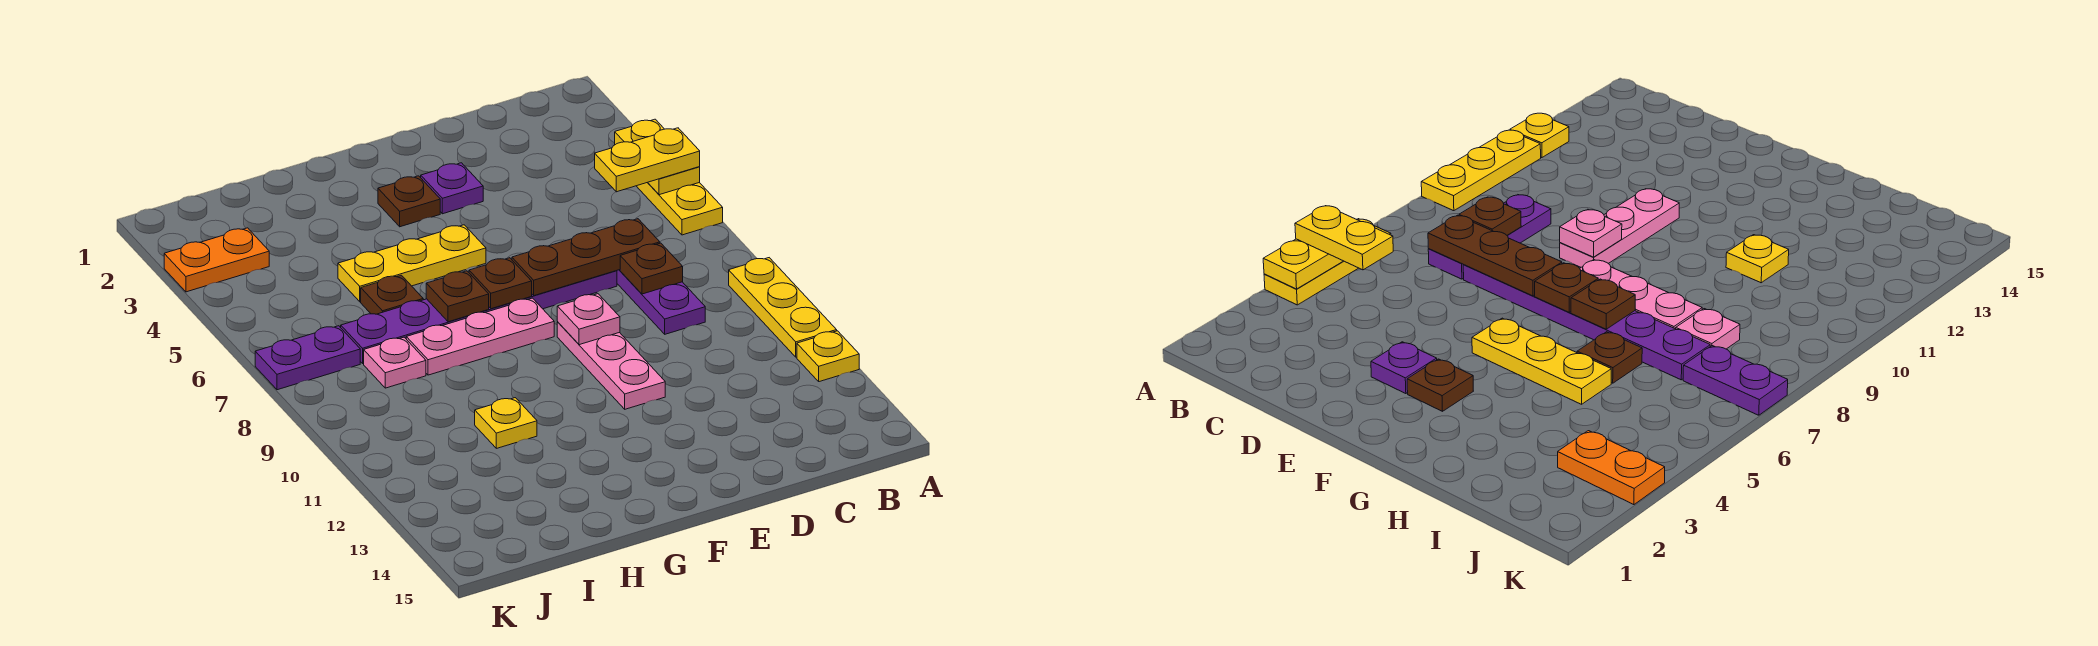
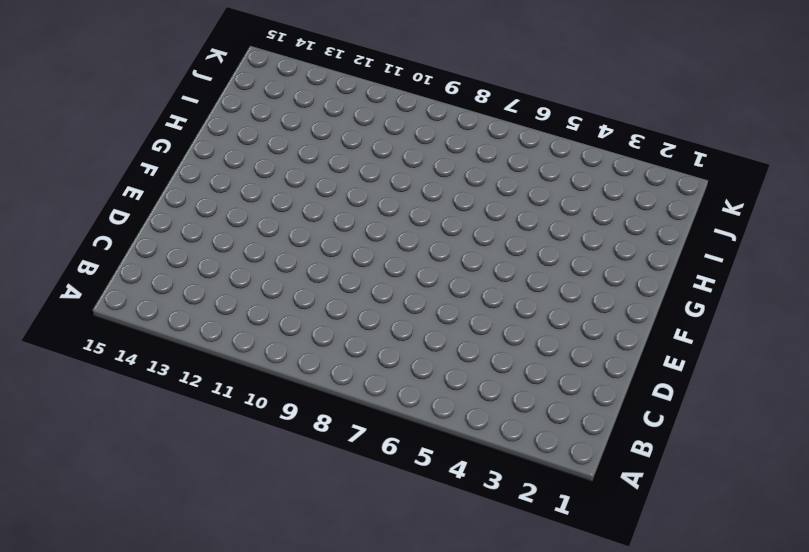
none -> yellow 1x3 plate [637,182,723,235]
none -> yellow 1x3 plate [729,258,837,357]
none -> yellow 1x1 plate [797,331,859,382]

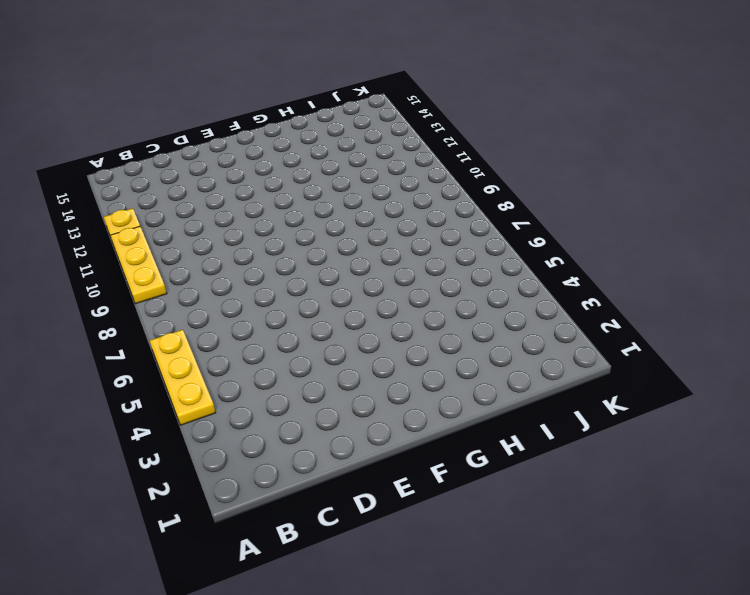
none -> purple 1x3 plate [617,270,705,334]
none -> purple 1x6 plate [341,271,617,364]
none -> purple 1x1 plate [421,163,483,214]

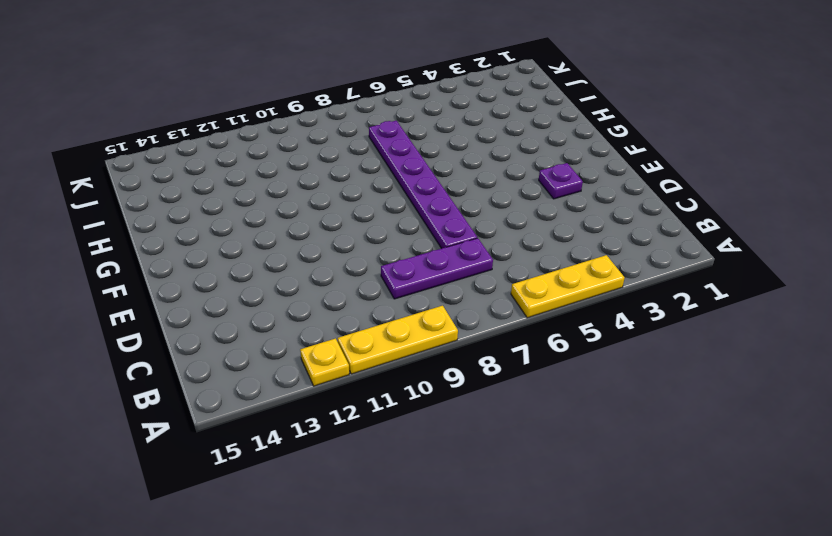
none -> pink 1x3 plate [557,322,665,409]
none -> brown 1x1 plate [378,176,440,227]
none -> yellow 1x3 plate [338,225,486,302]

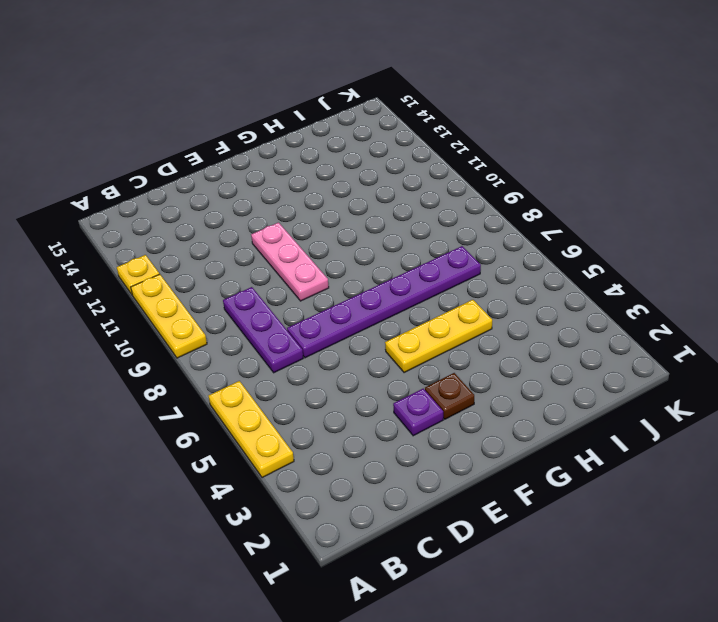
none -> pink 1x3 plate [406,298,554,375]
none -> brown 1x1 plate [361,275,423,314]
none -> yellow 1x1 plate [475,398,537,448]

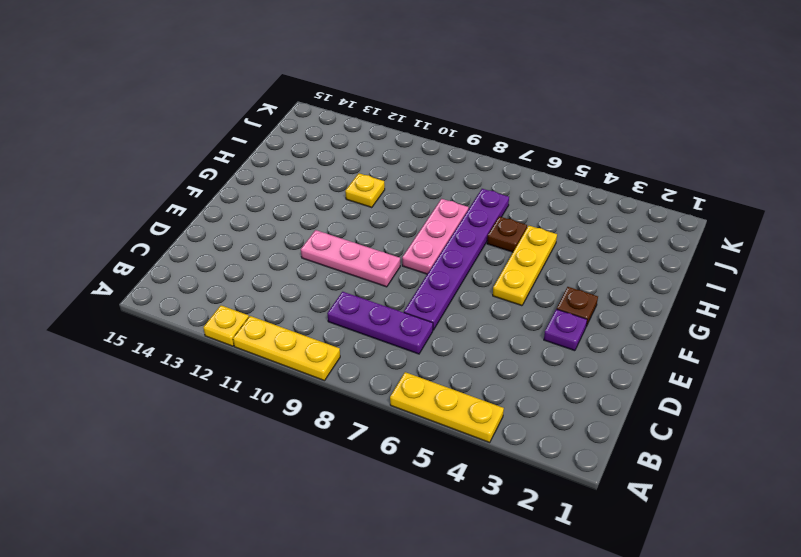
none -> pink 1x1 plate [364,337,426,388]
none -> orange 1x2 plate [164,228,269,292]
none -> purple 1x2 plate [255,326,360,390]

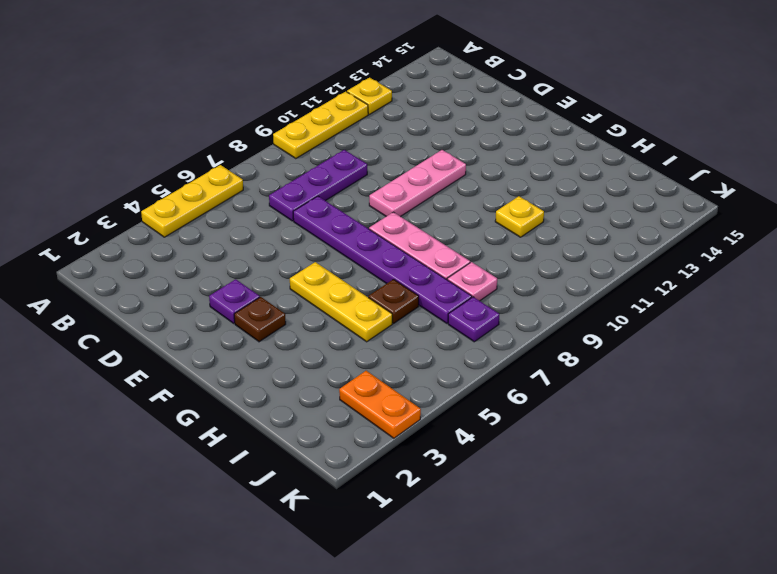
purple 1x1 plate [448,297,499,342] -> purple 1x2 plate [255,326,360,390]
none -> yellow 1x2 plate [615,119,700,195]
none -> brown 1x3 plate [512,219,660,296]
none -> brown 1x1 plate [620,243,683,294]

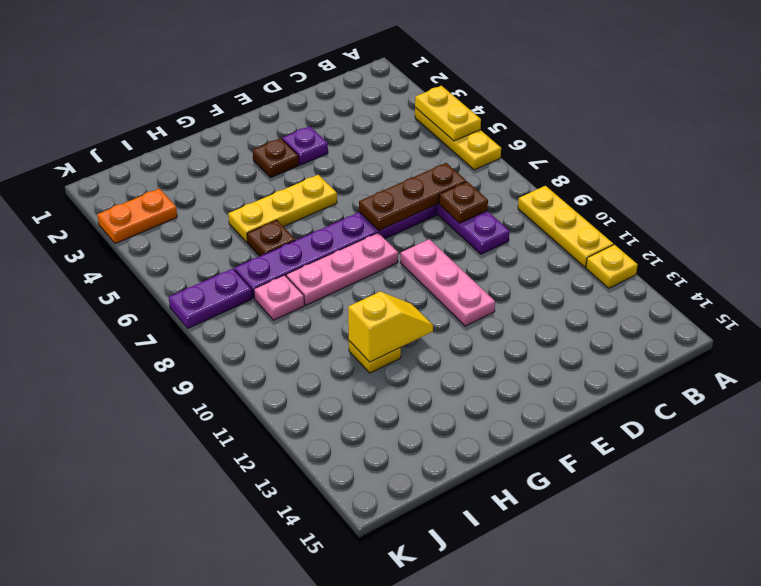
yellow 1x2 slope [348,292,433,362] -> none
none -> pink 1x1 plate [557,294,620,345]
none -> brown 1x1 plate [469,258,532,309]
none -> brown 1x1 plate [426,271,489,322]

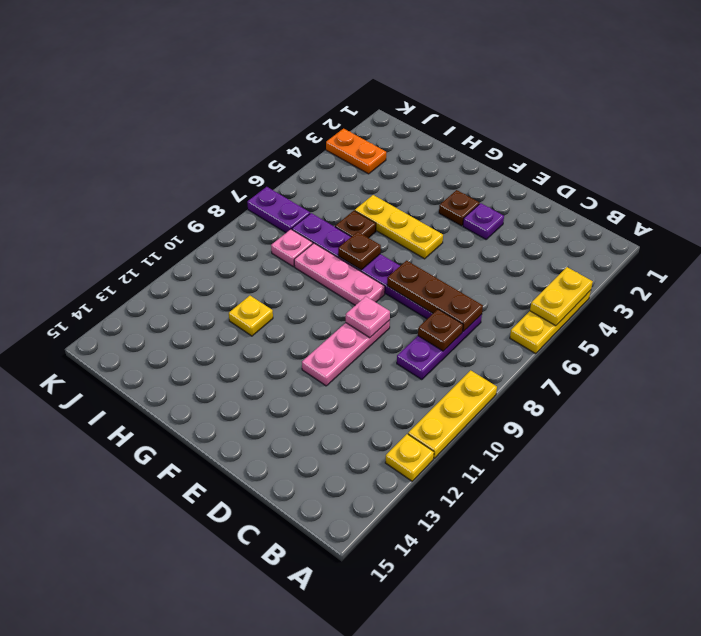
none -> brown 1x1 plate [469,258,532,309]
none -> yellow 1x2 plate [595,128,700,192]

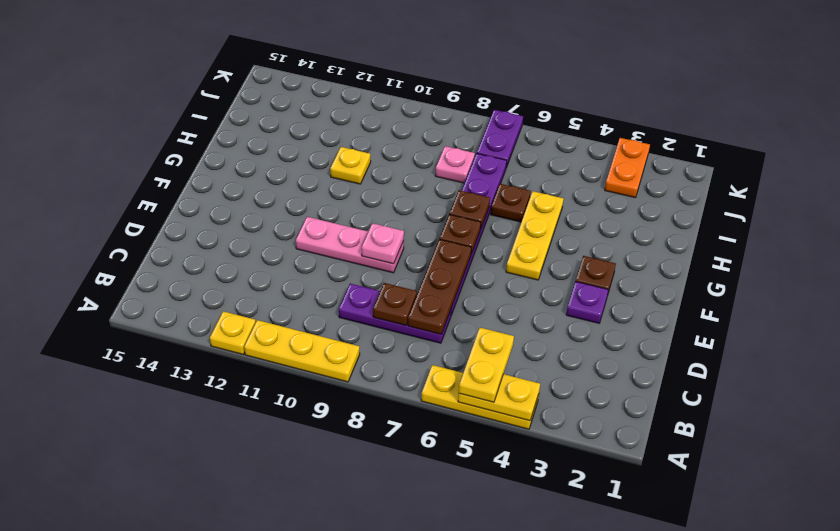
none -> pink 1x3 plate [406,298,554,375]

